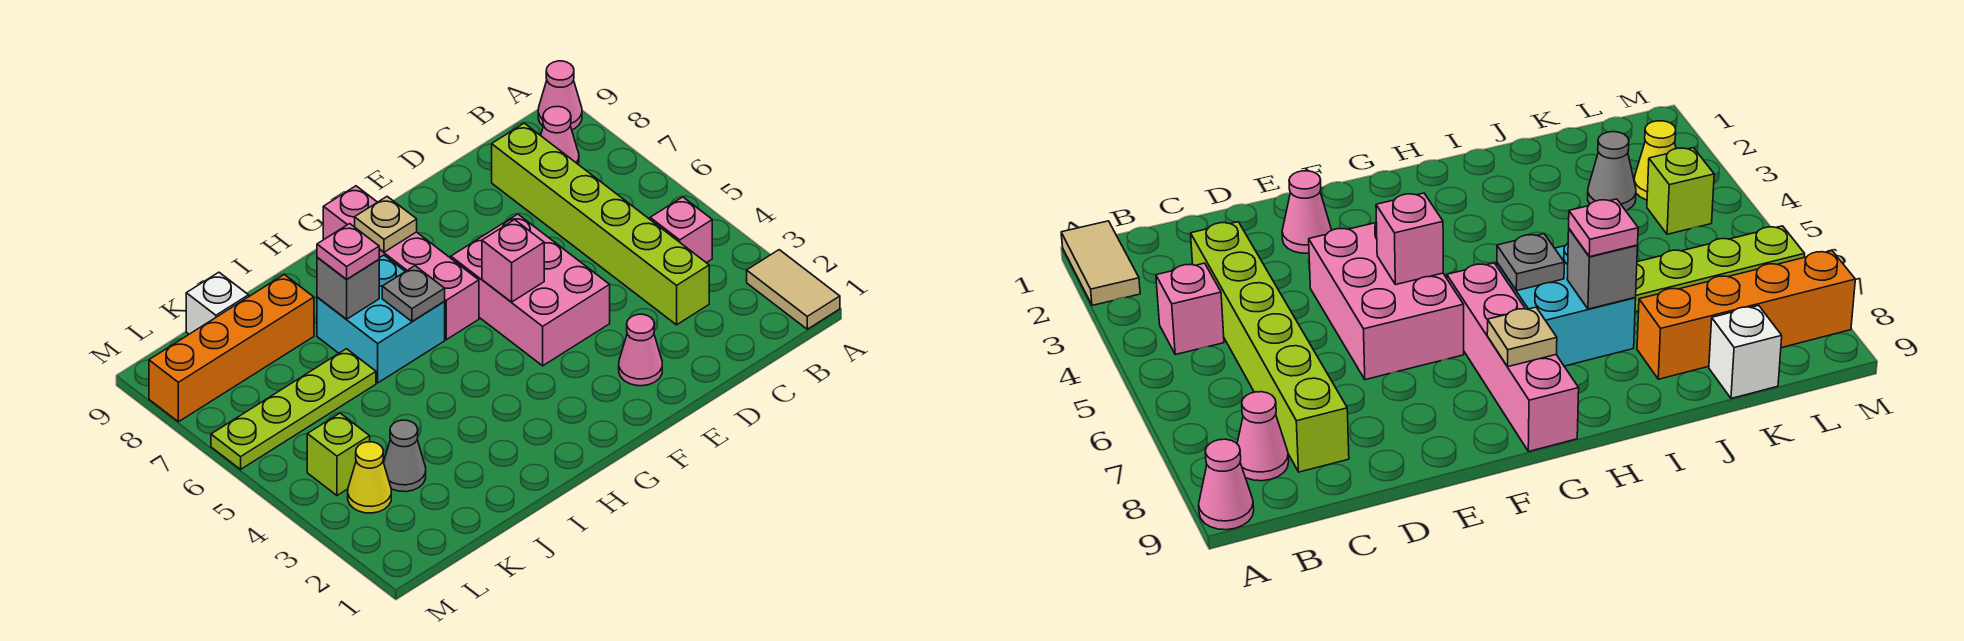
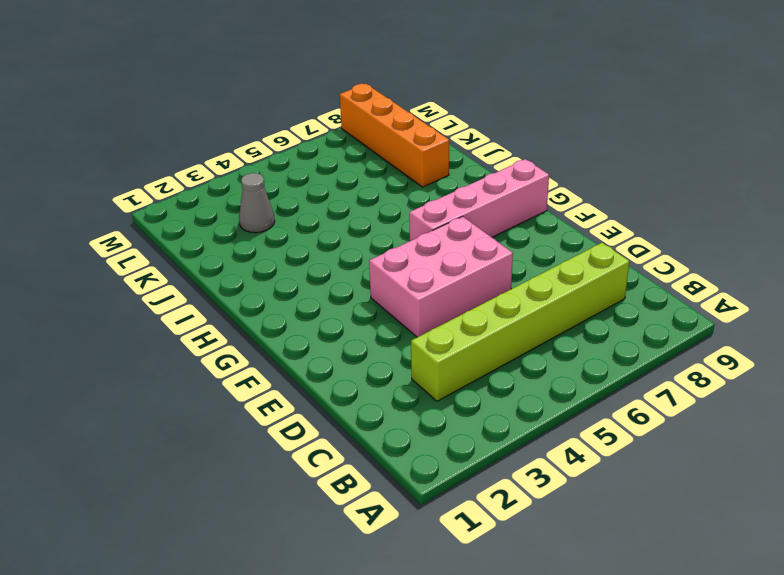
none -> tan 1x2 tile [747,250,840,329]
none -> pink 1x1 cone [538,61,582,130]
none -> pink 1x1 brick [650,197,712,263]

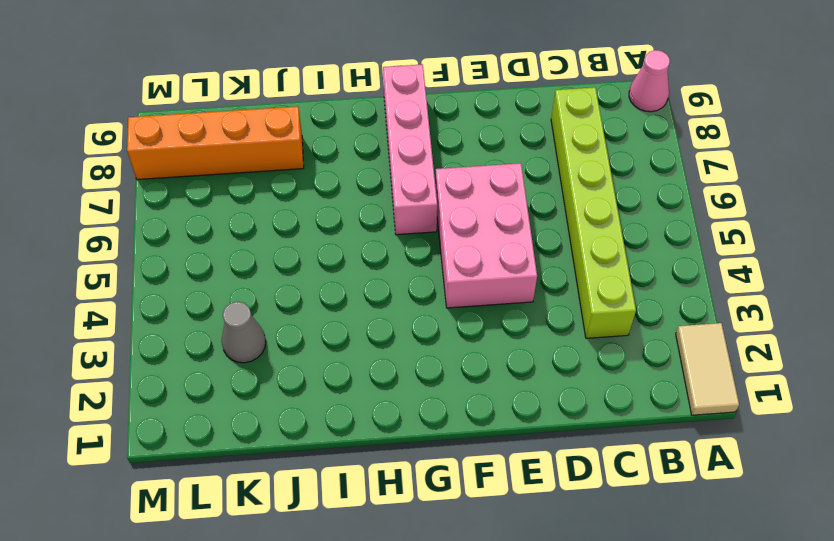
none -> pink 1x1 brick [650,197,712,263]
none -> pink 1x1 cone [541,106,579,165]
none -> pink 1x1 cone [619,314,662,386]

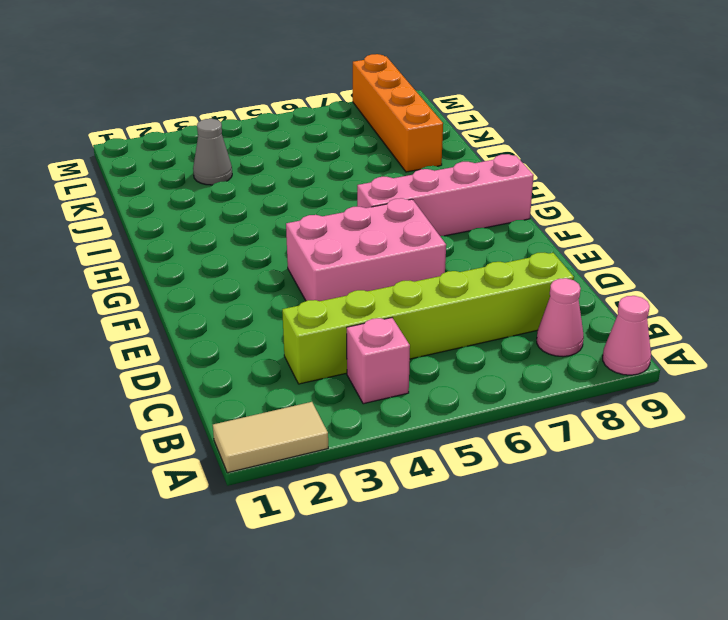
none -> pink 1x1 cone [619,314,662,386]
none -> cyan 2x2 brick [317,255,445,383]
none -> lime 1x4 plate [211,349,376,469]

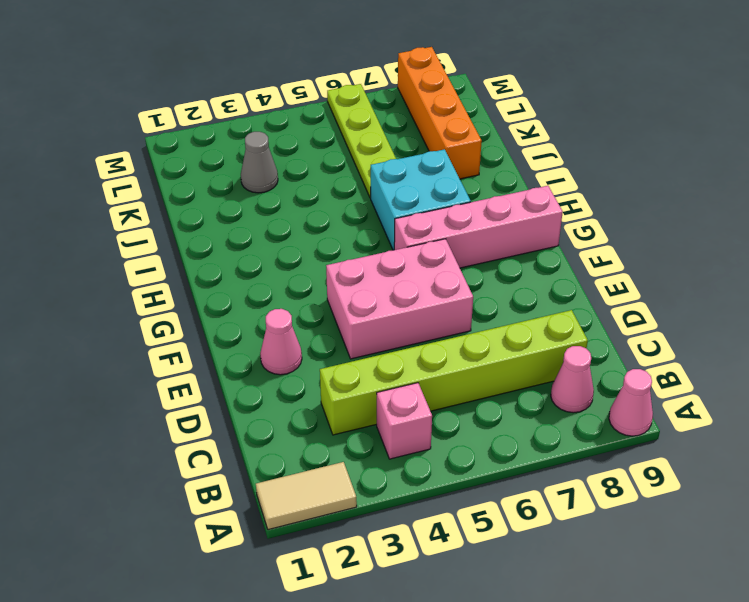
none -> white 1x1 brick [186,272,249,334]
none -> yellow 1x1 cone [348,442,391,513]
none -> lime 1x1 brick [307,413,370,495]

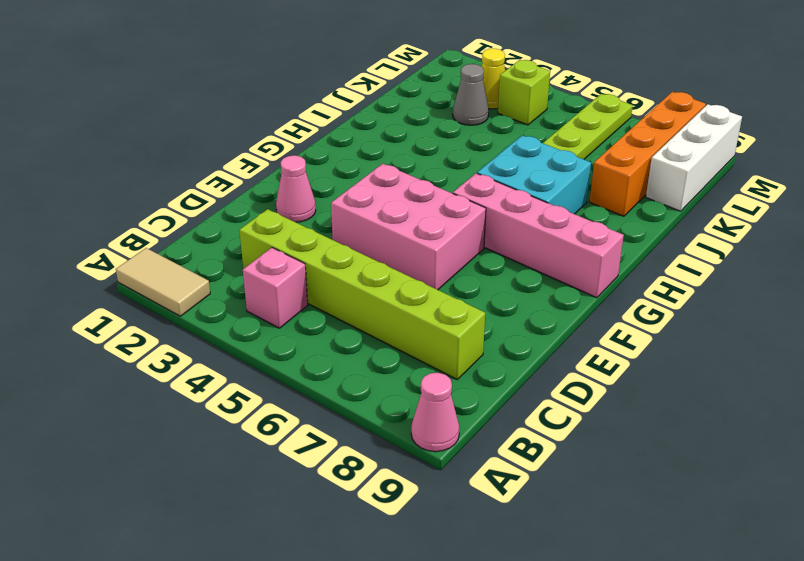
white 1x3 brick [646,104,742,211] -> white 1x1 brick [186,272,249,334]
none -> pink 1x1 cone [541,106,579,165]
none -> pink 1x1 brick [482,220,544,302]
none -> tan 1x1 plate [355,197,417,252]

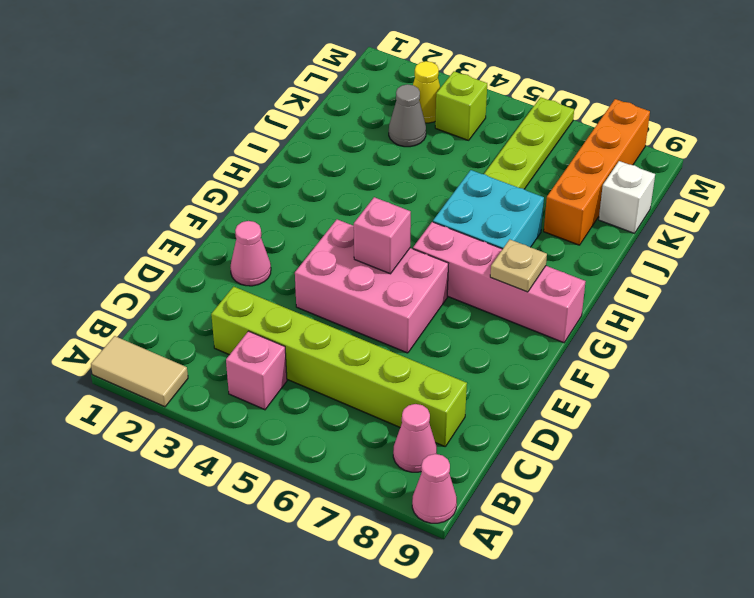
none -> grey 1x1 plate [382,266,445,321]
none -> grey 1x1 brick [317,258,379,319]
none -> pink 1x1 plate [317,224,379,279]

